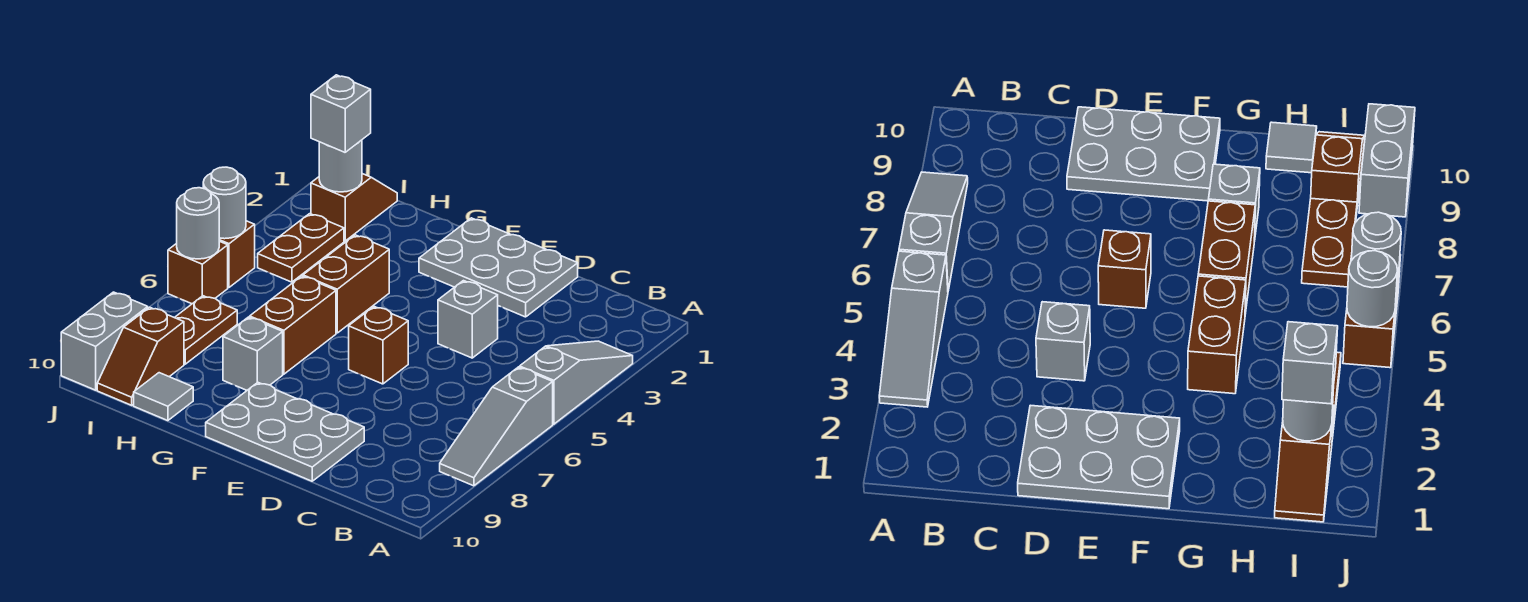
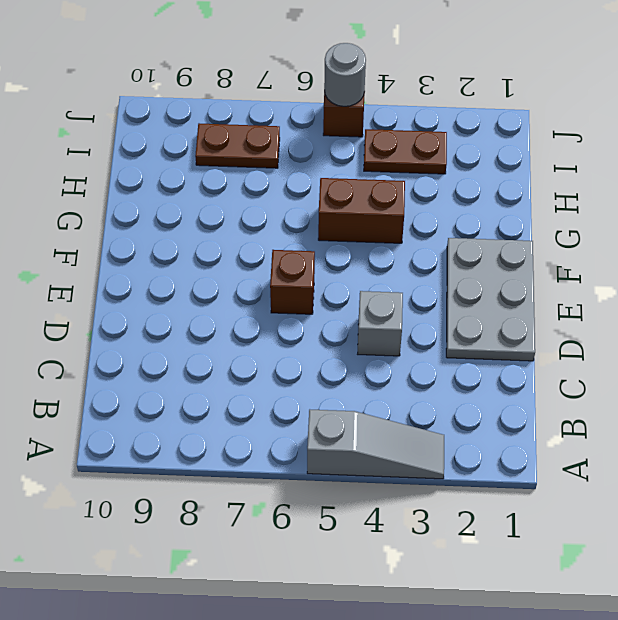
none -> grey 1x3 slope [440,367,553,486]
none -> grey 2x3 plate [206,382,364,481]
none -> brown 1x2 brick [250,276,336,374]

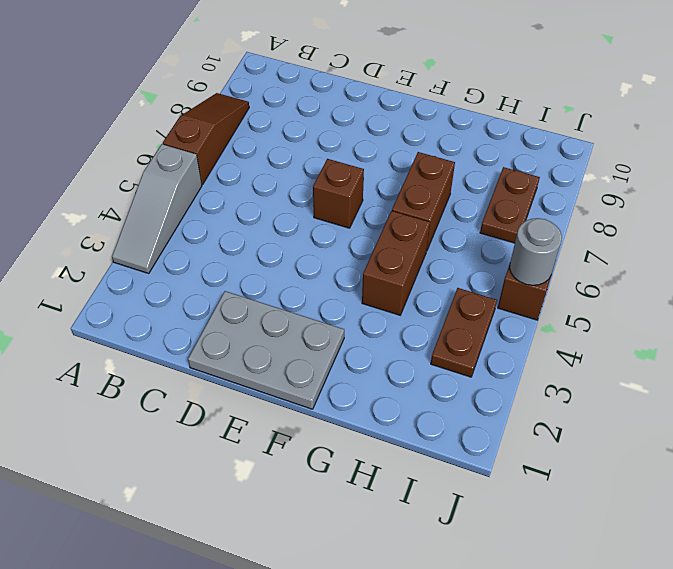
brown 1x3 slope [163,93,249,185] -> grey 1x3 slope [440,367,553,486]
none -> grey 1x1 brick [438,281,498,358]
none -> grey 2x3 plate [206,382,364,481]
none -> grey 1x1 brick [223,317,283,390]

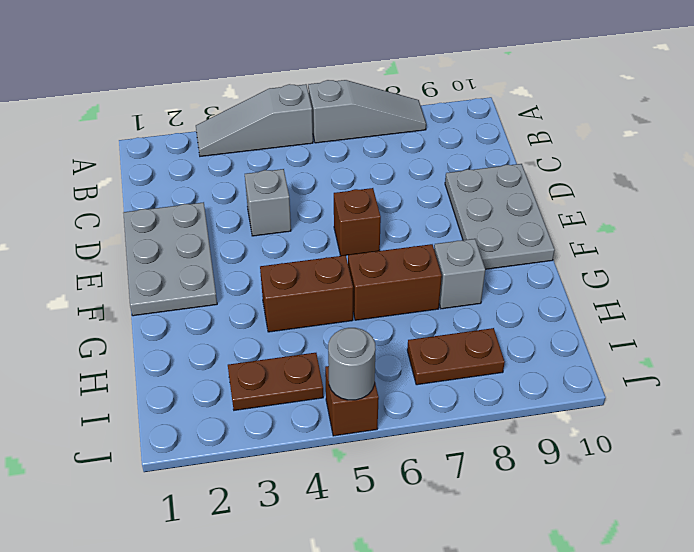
none -> grey 1x1 tile [134,373,193,421]
none -> brown 1x2 slope [311,174,397,241]
none -> brown 1x2 slope [97,307,184,405]

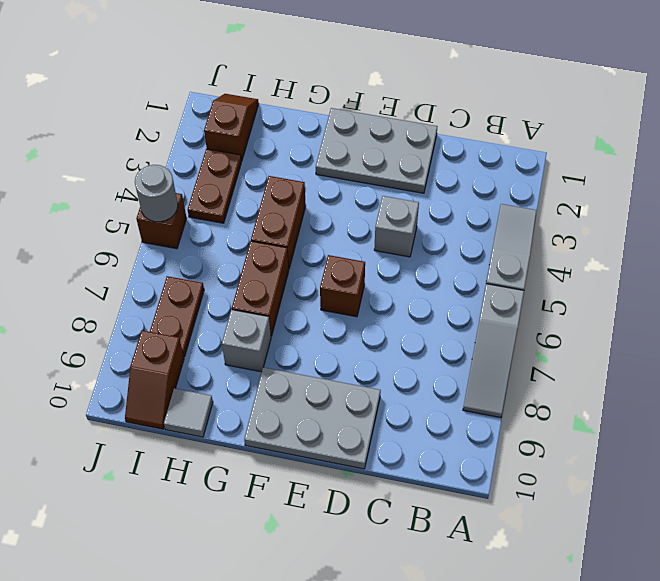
none -> brown 1x1 brick [168,241,228,304]
none -> grey 1x2 brick [61,292,148,390]
none -> grey 1x1 round brick [319,140,362,192]

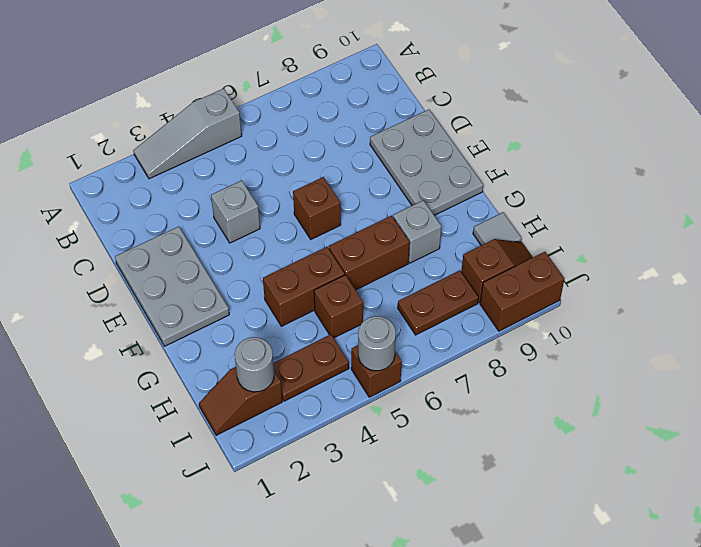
brown 1x1 brick [314,275,363,338] -> brown 1x1 brick moved to [168,241,228,304]
brown 1x2 brick [480,252,564,331] -> grey 1x2 brick [61,292,148,390]
none -> grey 1x3 slope [440,367,553,486]
none -> grey 1x1 round brick [177,188,219,259]
none -> grey 1x1 brick [311,75,371,152]

